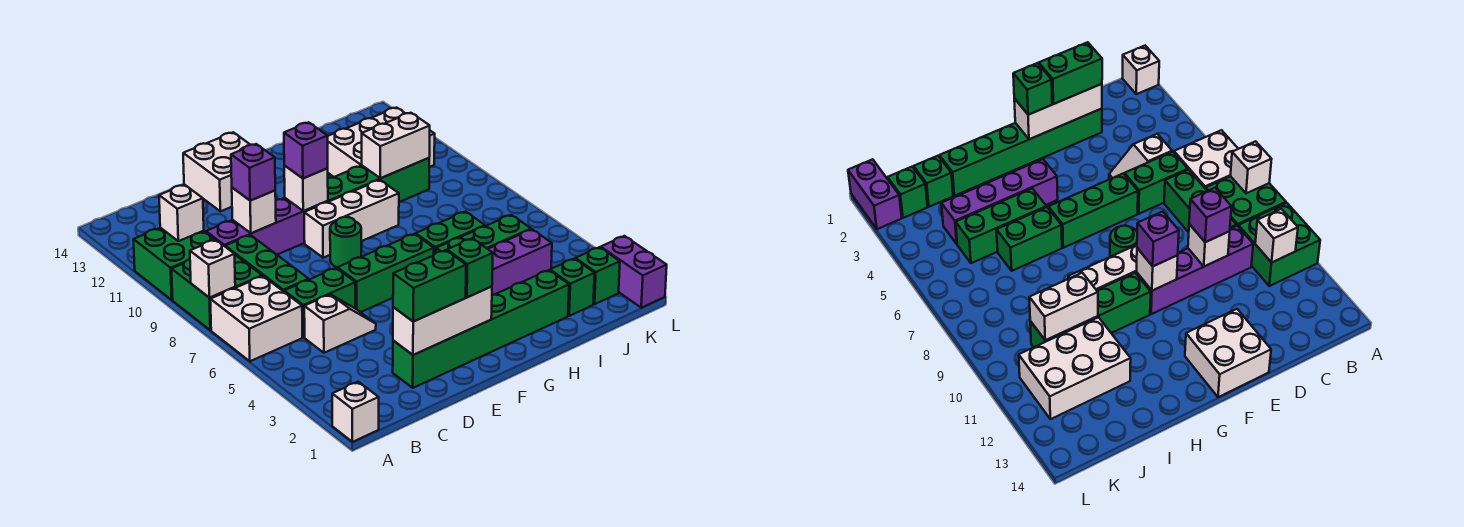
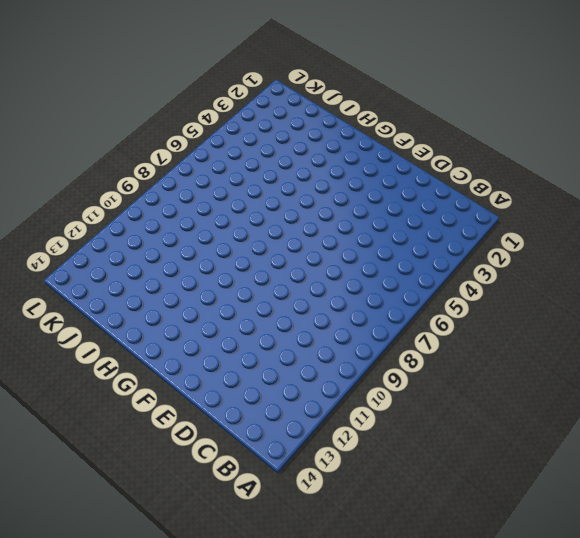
none -> white 1x1 brick [332,382,379,442]
none -> white 2x2 brick [210,276,302,361]
none -> green 2x2 brick [172,255,262,330]
none -> green 2x2 brick [133,228,215,300]

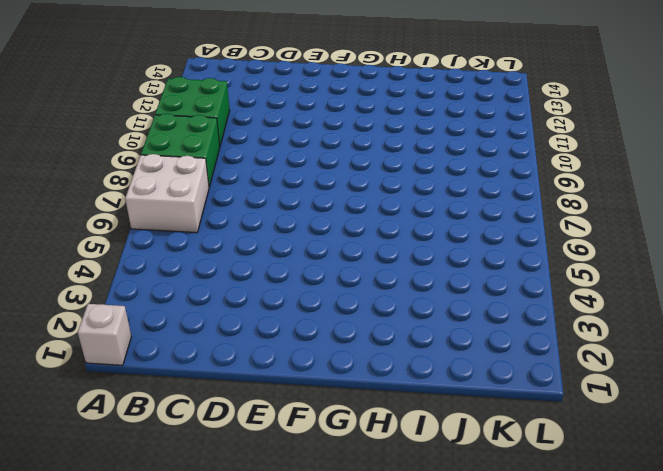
none -> white 1x2 slope [304,294,376,353]
none -> green 1x2 brick [284,268,356,337]
none -> green 1x3 brick [225,235,309,291]
none -> purple 1x4 brick [206,198,328,255]

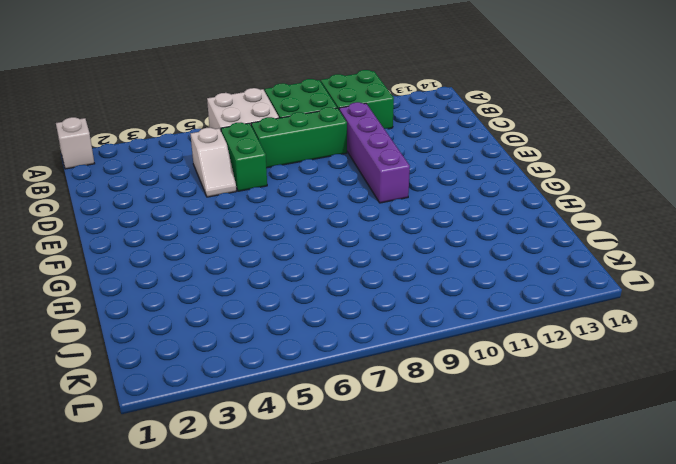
none -> green 1x6 brick [393,270,569,388]
none -> green 1x3 brick [337,234,434,312]
none -> white 2x2 brick [183,132,250,211]
none -> green 1x1 round brick [330,217,361,267]

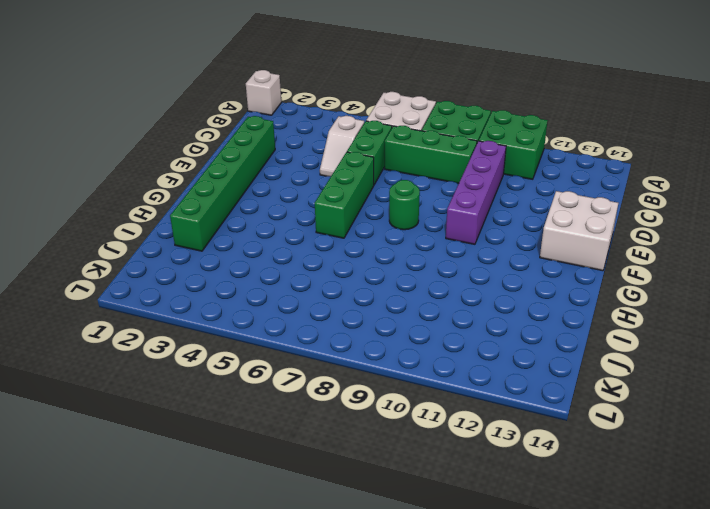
none -> white 1x3 brick [304,180,399,258]
none -> purple 1x4 brick [488,229,552,295]
none -> green 1x4 brick [328,158,429,202]
none -> green 1x3 brick [436,215,531,253]

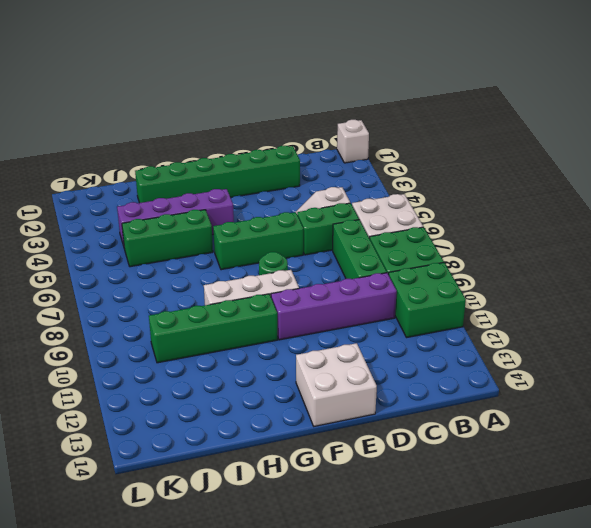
none -> green 1x2 brick [416,212,485,254]
none -> white 2x3 brick [327,108,435,177]
none -> green 1x1 brick [550,259,595,316]
none -> green 1x1 brick [575,247,620,304]

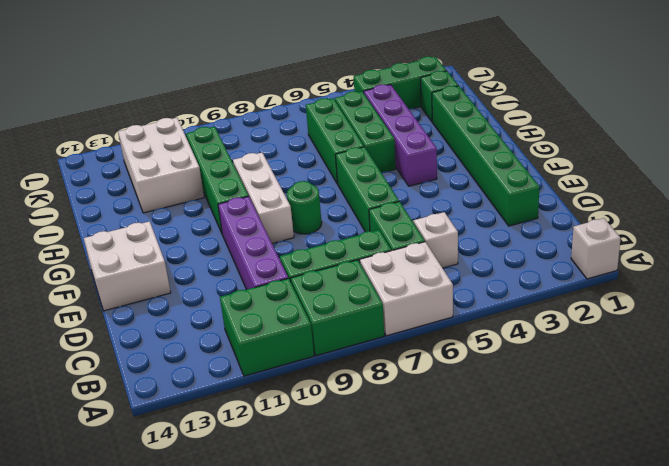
green 1x3 brick [306,98,364,184] -> green 1x2 brick [416,212,485,254]
green 1x3 brick [354,56,447,109] -> green 1x1 brick [575,247,620,304]
none -> purple 1x2 brick [601,236,667,308]
none -> white 1x1 brick [190,240,235,298]
none -> white 1x1 brick [159,185,204,241]
none -> white 1x3 brick [393,287,492,355]

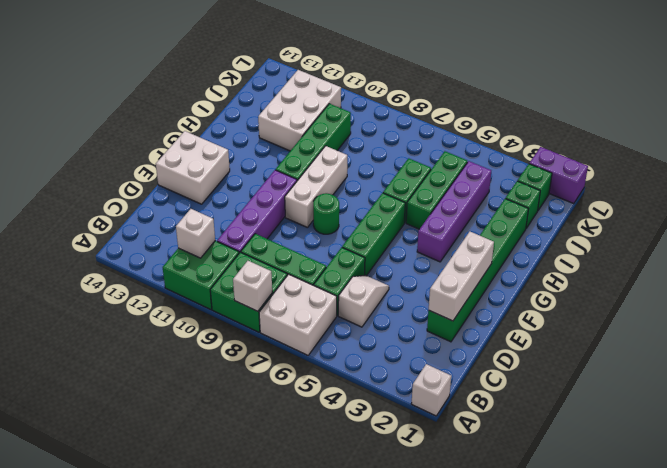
none -> white 1x1 brick [232,188,276,233]
none -> white 1x1 brick [284,165,328,211]
none -> white 1x2 brick [362,113,430,178]
none -> green 1x2 brick [393,250,466,322]

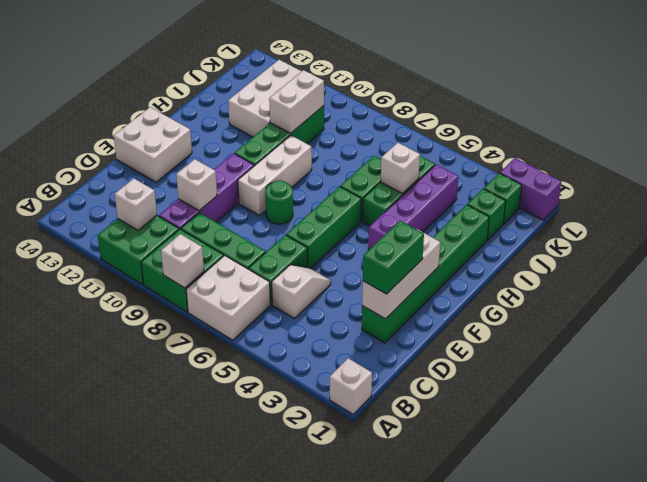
white 1x1 brick [381,143,420,193] -> white 1x1 brick moved to [284,165,328,211]
none -> purple 1x1 brick [231,144,275,201]
none -> green 1x1 brick [447,238,493,297]
none -> purple 1x1 brick [284,122,328,178]

